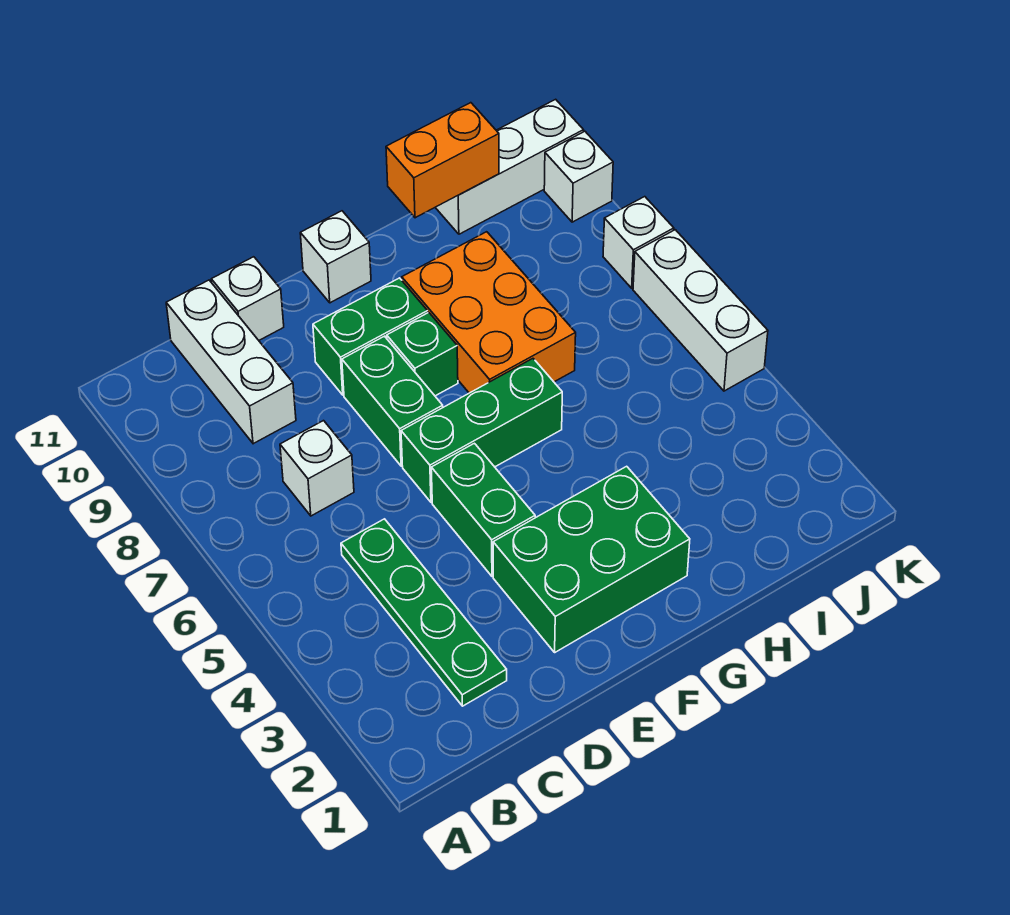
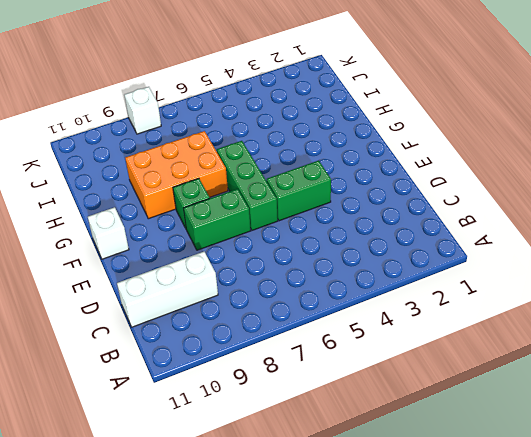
none -> green 1x4 plate [341,519,507,706]
none -> white 1x1 brick [280,421,354,516]
none -> white 1x1 brick [211,257,284,340]

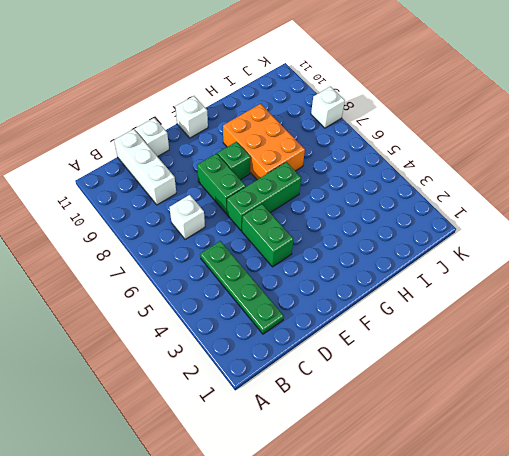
none -> green 2x3 brick [493,466,690,652]
none -> green 1x2 brick [313,278,428,395]
none -> white 1x3 brick [435,99,584,234]

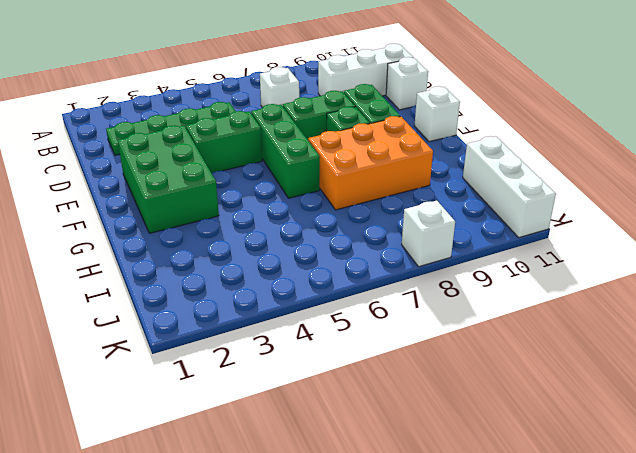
none -> white 1x3 brick [633,230,768,391]
none -> white 1x1 brick [544,131,613,222]
none -> orange 1x2 brick [386,103,499,218]

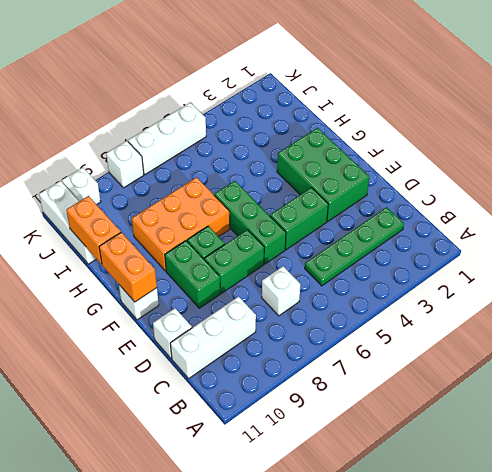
orange 1x2 brick [99,232,157,302] -> none

